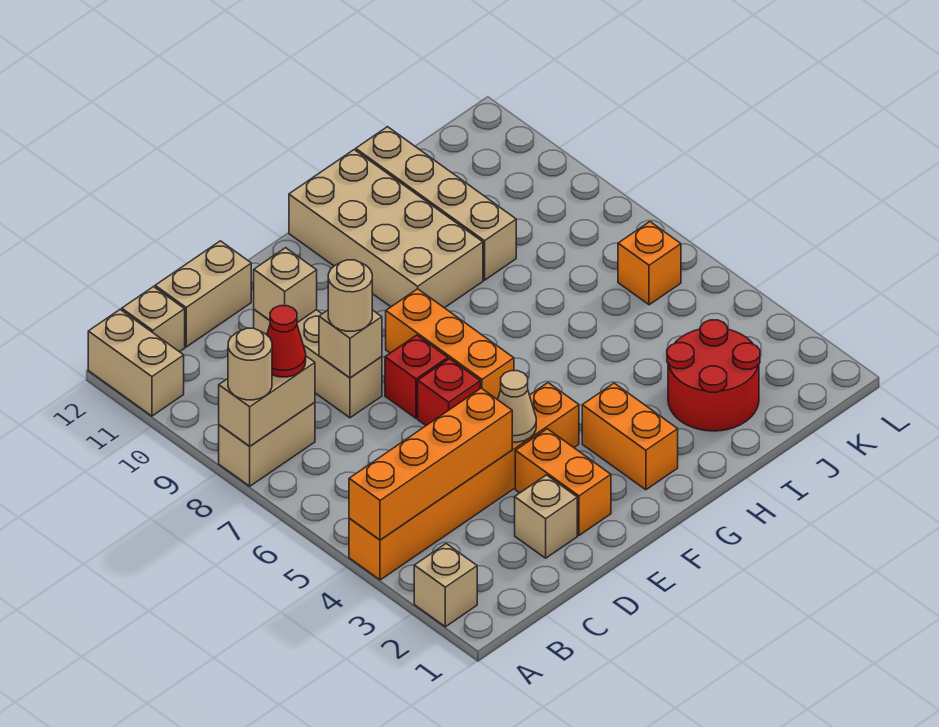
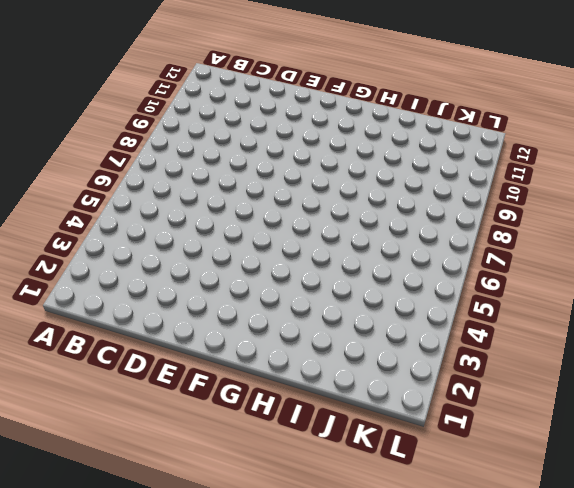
none -> tan 1x1 brick [414,544,477,627]
none -> orange 1x6 brick [349,383,579,580]
none -> tan 1x2 brick [219,402,315,486]

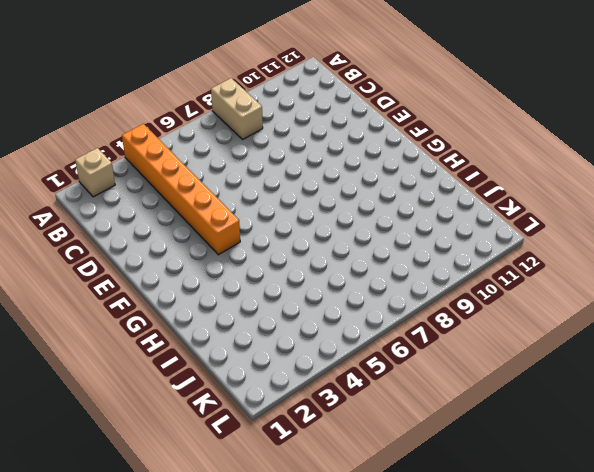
none -> tan 1x2 brick [88,310,184,416]
none -> tan 1x1 brick [122,287,185,352]
none -> tan 1x2 brick [155,241,251,347]

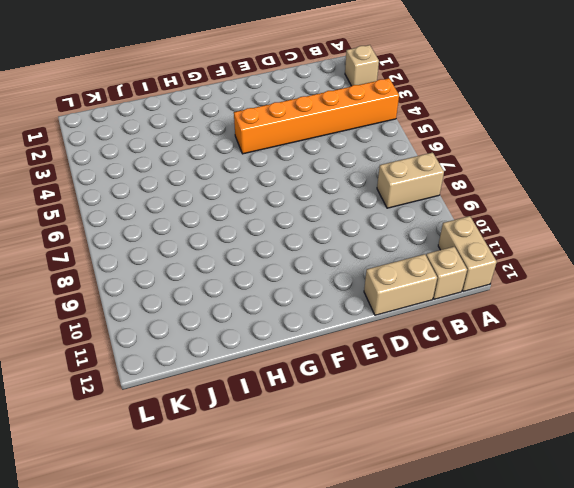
none -> tan 1x1 brick [515,475,577,558]
none -> tan 1x3 brick [254,309,382,418]
none -> orange 1x2 brick [515,429,611,535]

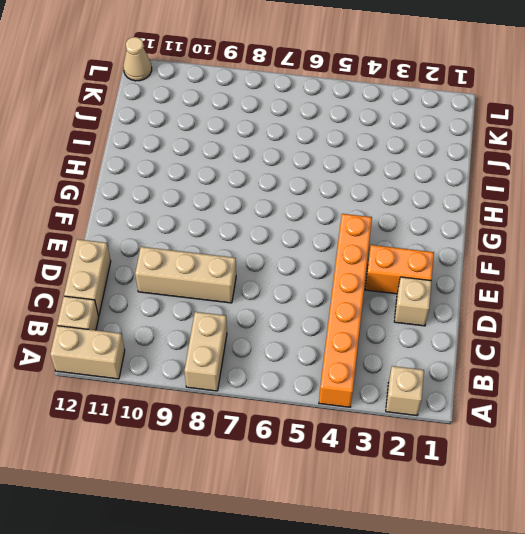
tan 1x1 cone [123,37,152,81] -> tan 1x1 cone moved to [498,371,536,442]
none -> red 1x1 brick [418,359,480,425]
none -> red 1x1 brick [385,335,448,418]
none -> orange 1x3 brick [386,289,514,400]

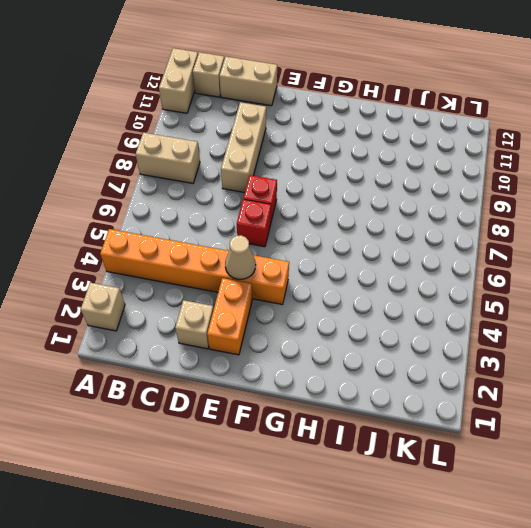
none -> orange 1x3 brick [386,289,514,400]
none -> orange 1x2 brick [582,383,678,490]
none -> tan 2x4 brick [289,150,483,308]

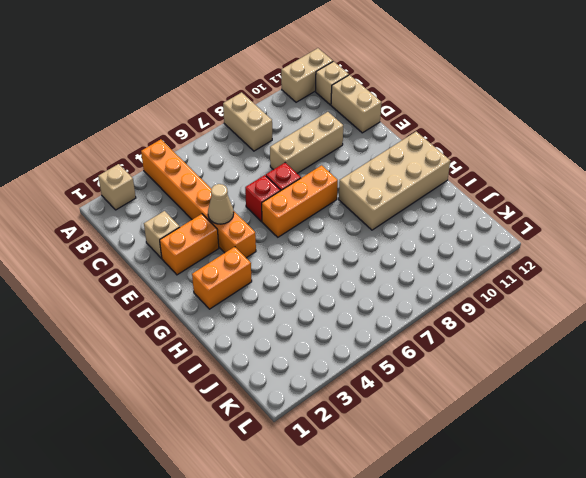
none -> red 2x2 round brick [667,320,760,431]
none -> tan 1x4 brick [356,127,516,280]
none -> orange 1x1 brick [618,222,681,305]

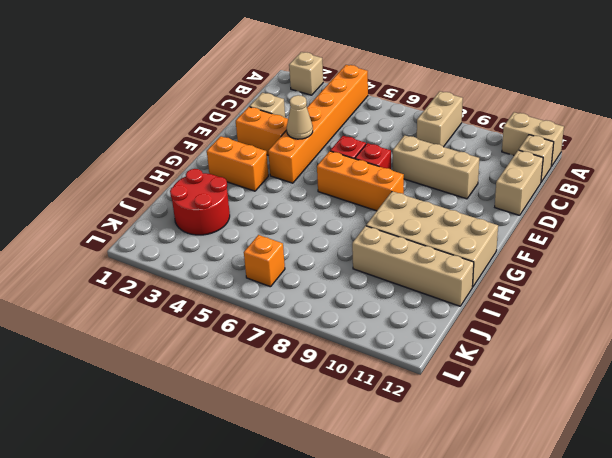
none -> orange 1x4 brick [349,388,512,540]
none -> tan 1x2 brick [219,356,315,446]
none -> tan 1x1 brick [319,310,382,378]

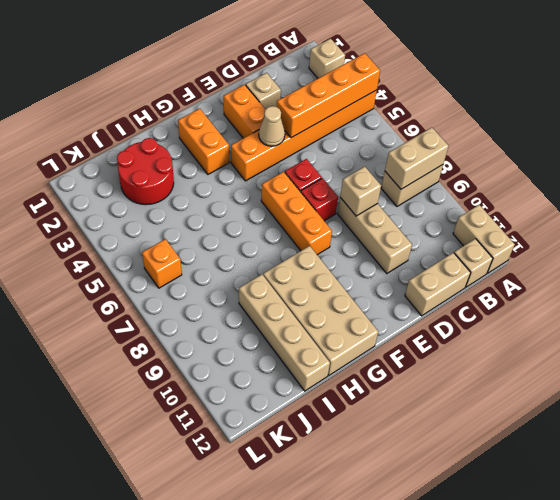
none -> tan 1x1 brick [254,248,317,323]
none -> tan 1x1 round brick [228,328,272,400]
none -> red 1x1 cone [267,306,306,377]

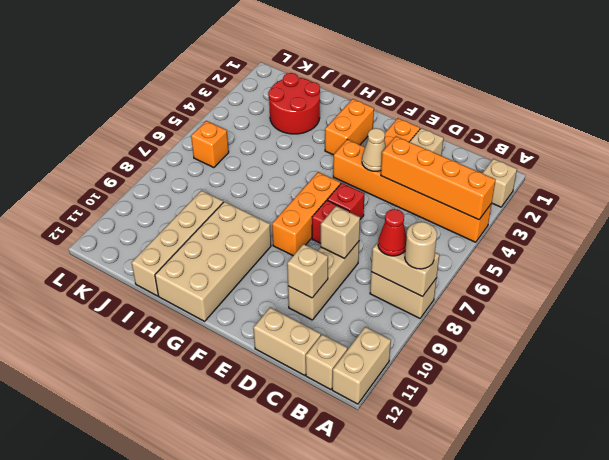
none -> tan 1x1 round brick [328,260,372,331]

